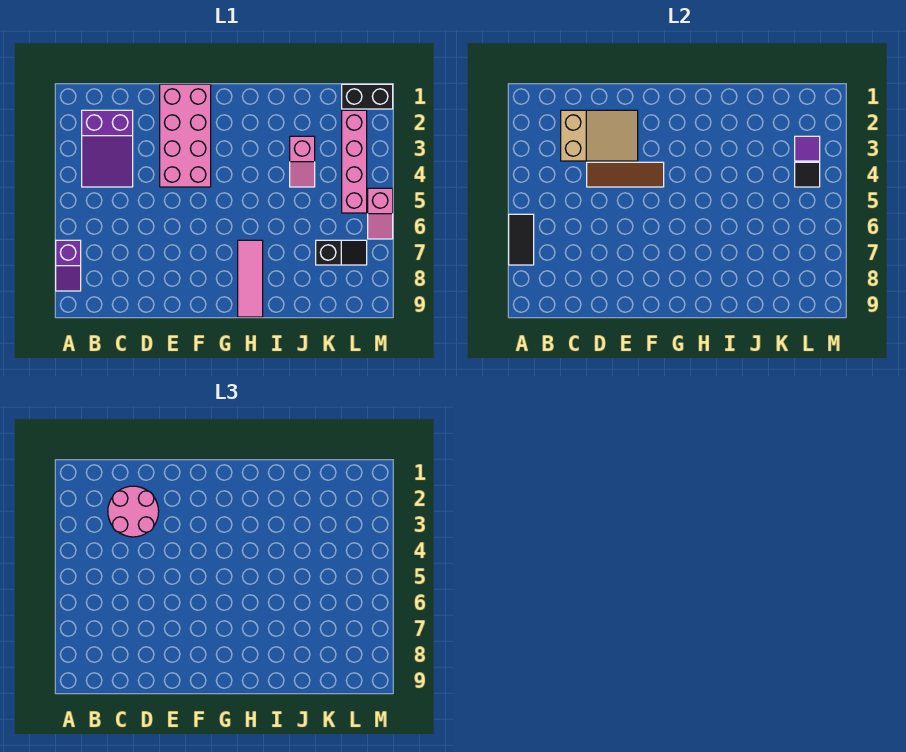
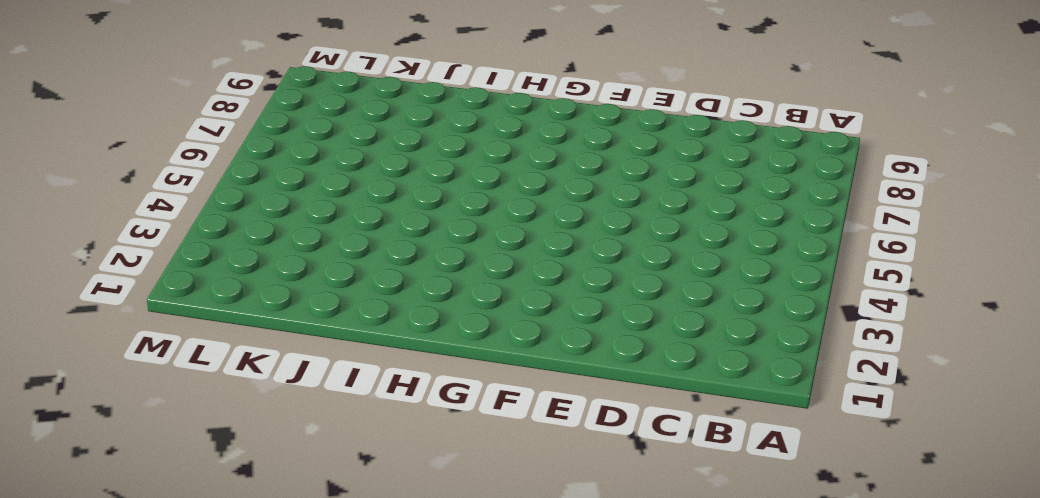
none -> purple 1x2 slope [56,240,81,291]
none -> purple 2x3 slope [82,110,133,187]
none -> pink 2x4 brick [160,84,211,187]

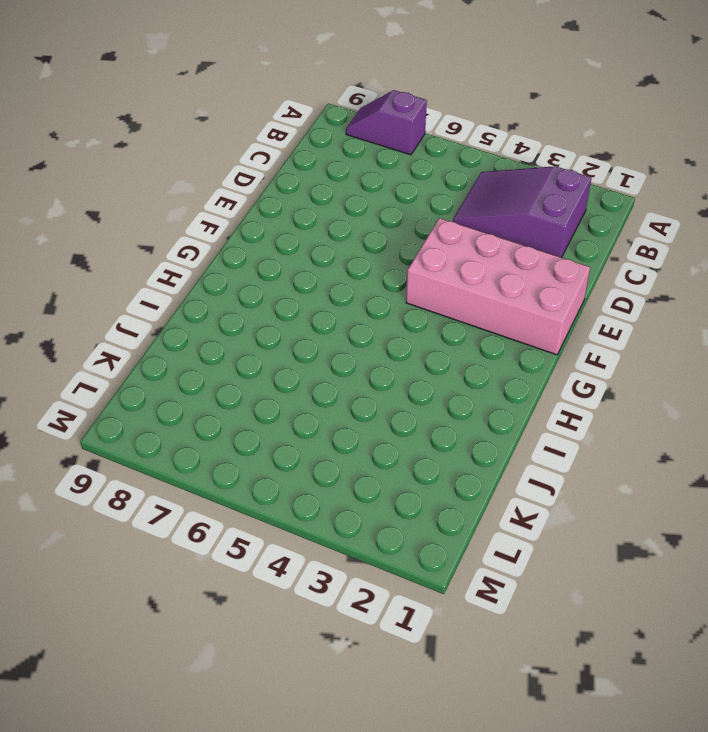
none -> pink 1x3 tile [238,240,263,317]
none -> pink 1x2 slope [290,136,315,187]
none -> black 1x2 slope [316,240,367,265]

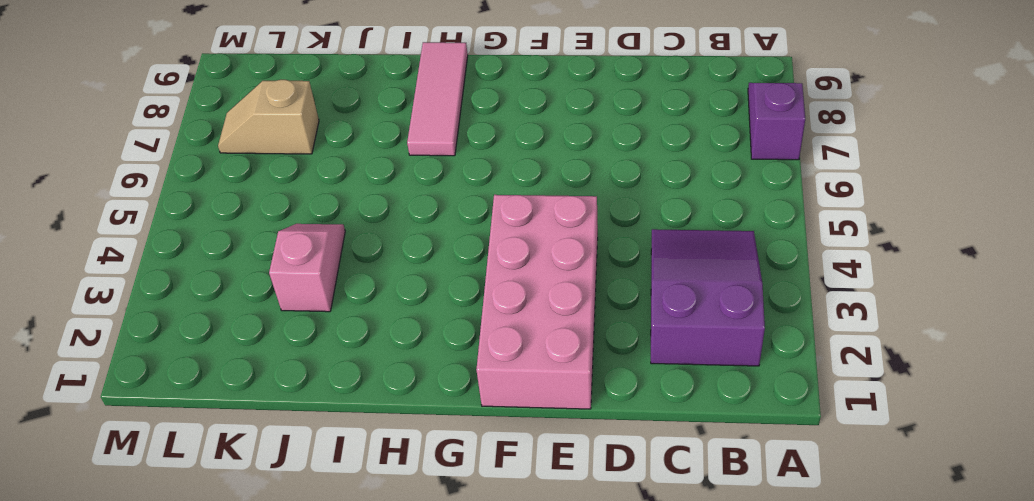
tan 1x2 slope [218,80,319,154] -> black 1x2 slope [316,240,367,265]
none -> black 1x2 brick [342,84,393,109]
none -> pink 1x4 brick [342,110,367,213]
none -> pink 1x2 slope [368,188,393,239]

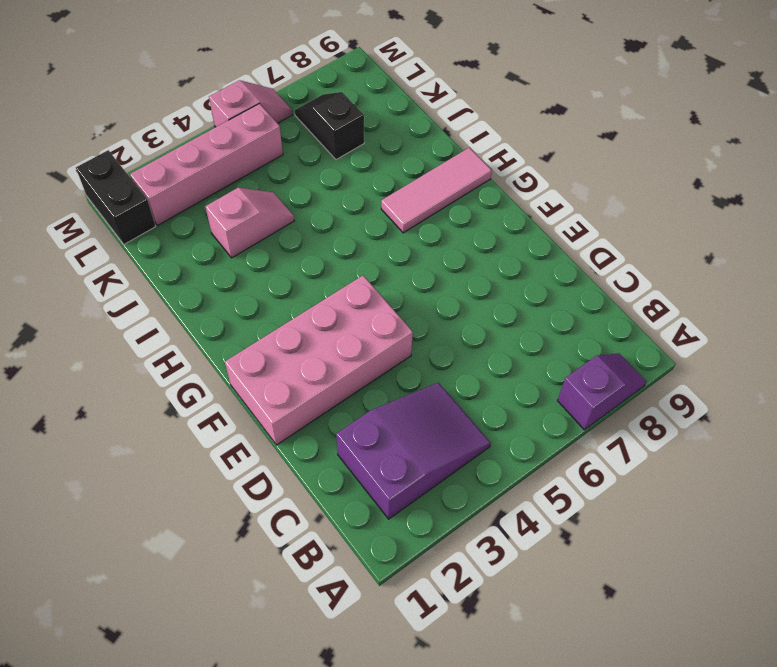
none -> black 1x2 tile [509,214,534,265]
none -> tan 2x3 slope [561,110,638,161]
none -> brown 1x3 tile [587,162,664,187]

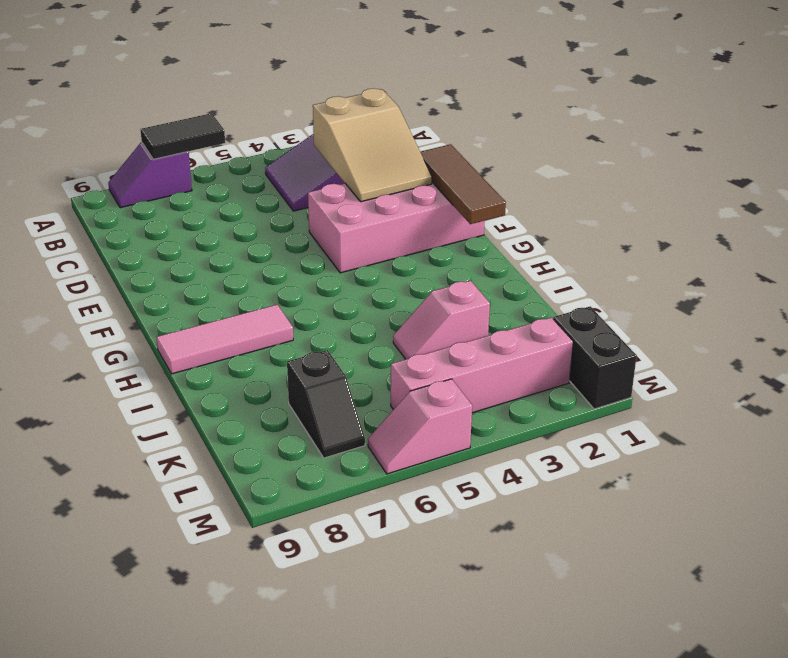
brown 1x3 tile [420,144,506,224] -> brown 1x3 tile moved to [587,162,664,187]
none -> purple 1x1 tile [795,136,820,161]
none -> black 1x1 tile [795,162,820,187]
none -> pink 2x2 round brick [108,486,159,537]

